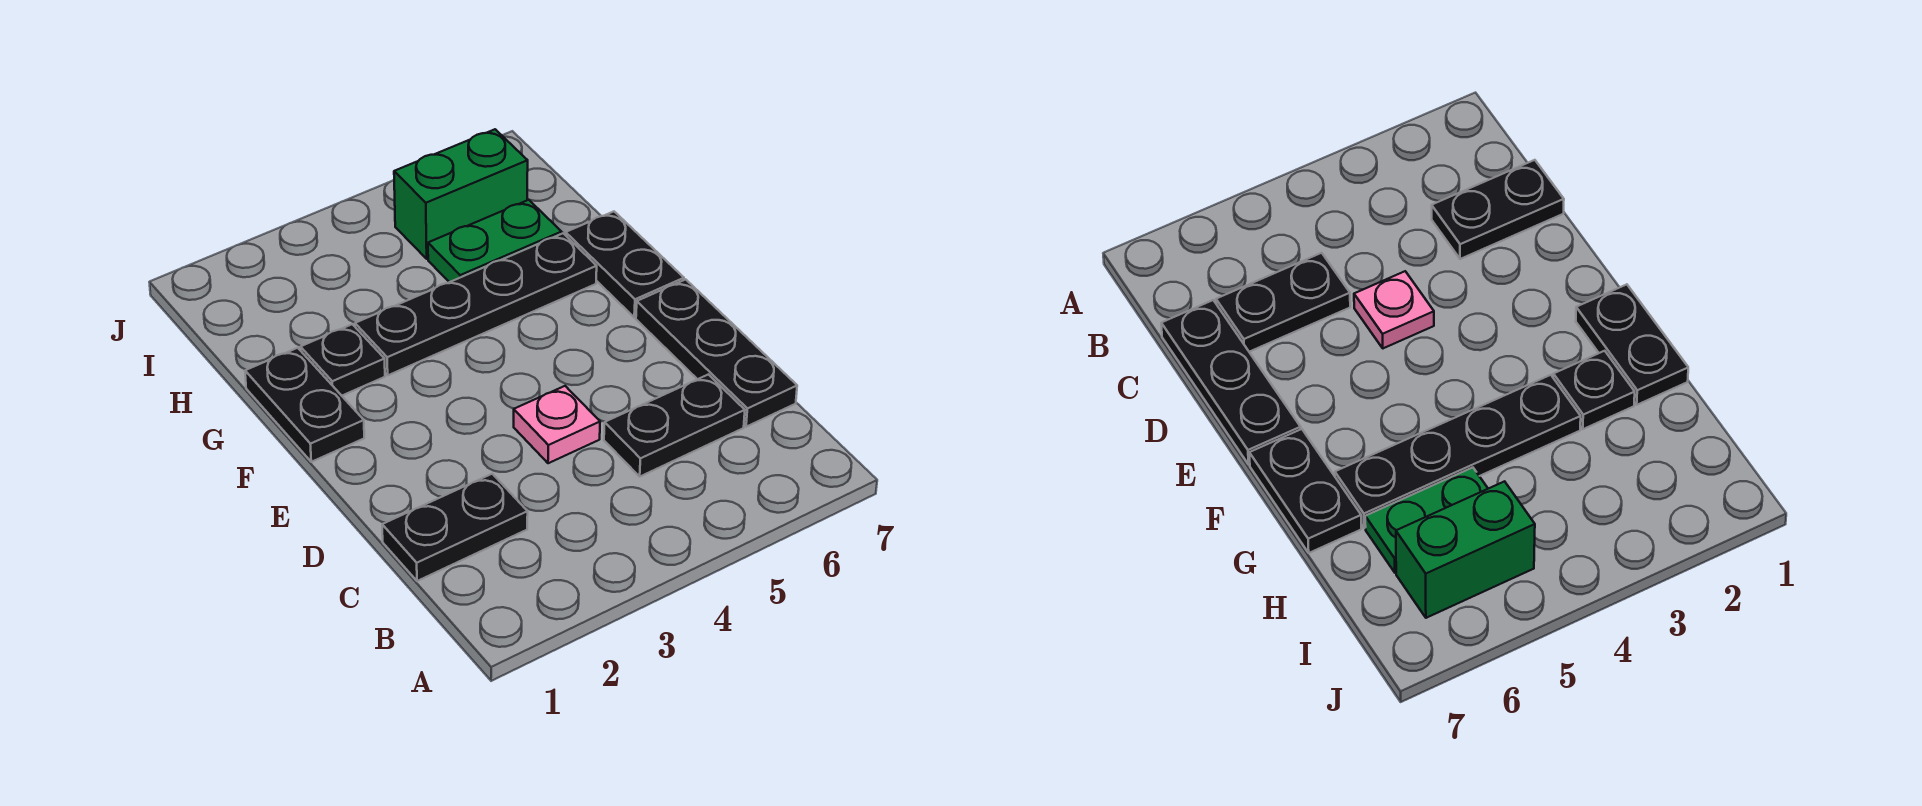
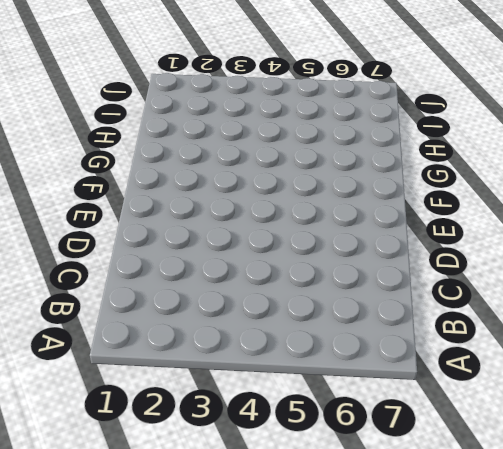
none -> black 1x2 plate [382,474,528,581]
none -> black 1x2 plate [604,374,745,476]

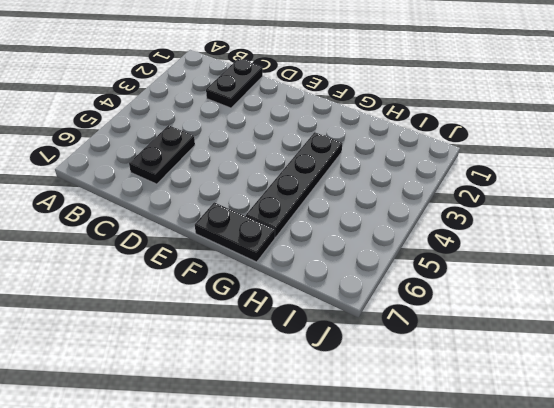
none -> black 1x3 plate [636,279,797,427]
none -> pink 1x1 plate [514,386,600,463]

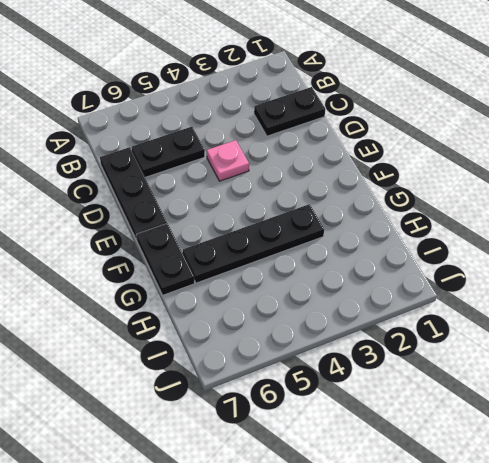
none -> black 1x2 plate [245,348,364,462]
none -> black 1x1 plate [300,324,385,396]

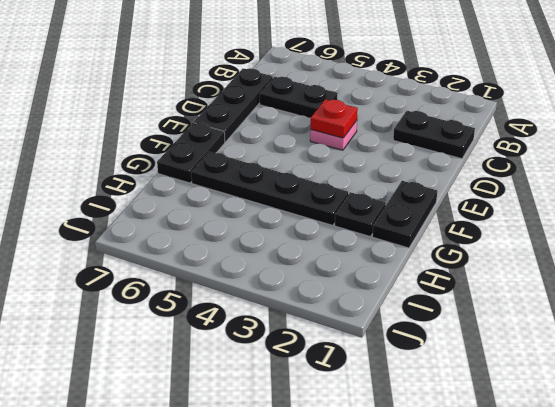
red 1x1 plate [311,99,358,138] -> none
none -> green 1x2 plate [428,200,562,282]
none -> green 1x2 brick [394,129,528,259]

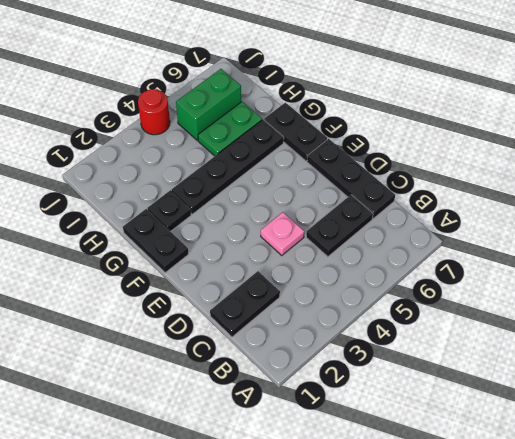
red 1x1 round brick [138,89,170,135] -> none

